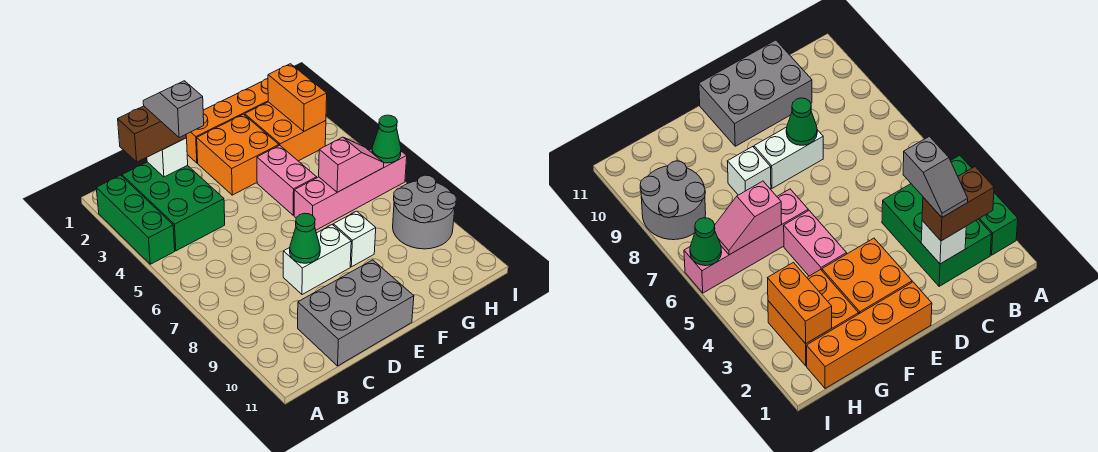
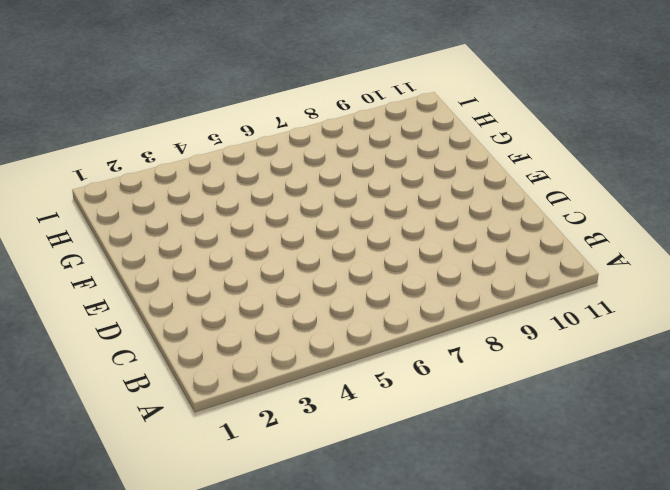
none -> green 1x3 brick [96,175,175,264]
none -> green 2x3 brick [122,162,225,251]
none -> grey 2x3 brick [298,260,414,366]

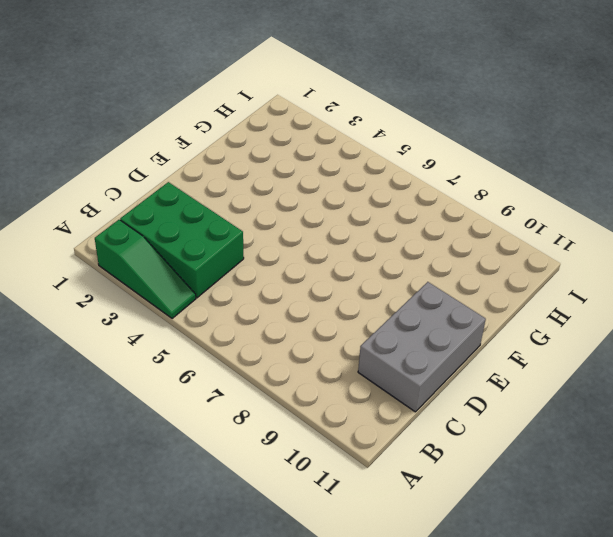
green 1x3 slope [95,220,196,319] -> green 1x3 brick [96,175,175,264]
none -> white 1x2 brick [283,225,351,295]
none -> orange 1x4 brick [186,79,268,163]
none -> orange 2x2 brick [197,114,279,195]

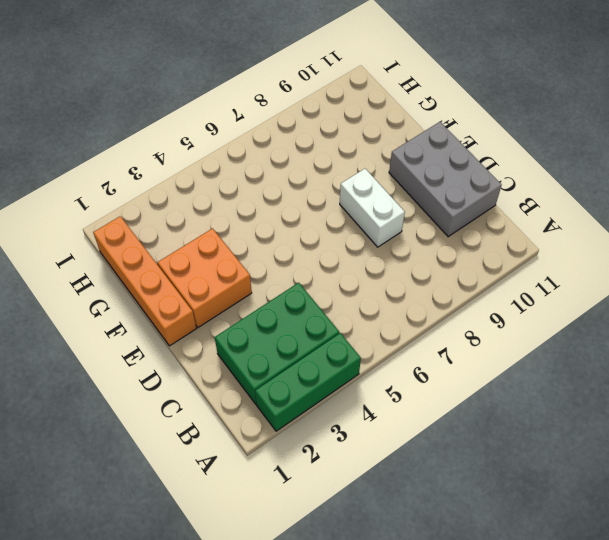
none -> pink 1x2 brick [257,145,317,215]
none -> pink 1x4 brick [294,149,407,230]
none -> white 1x1 brick [333,211,376,267]

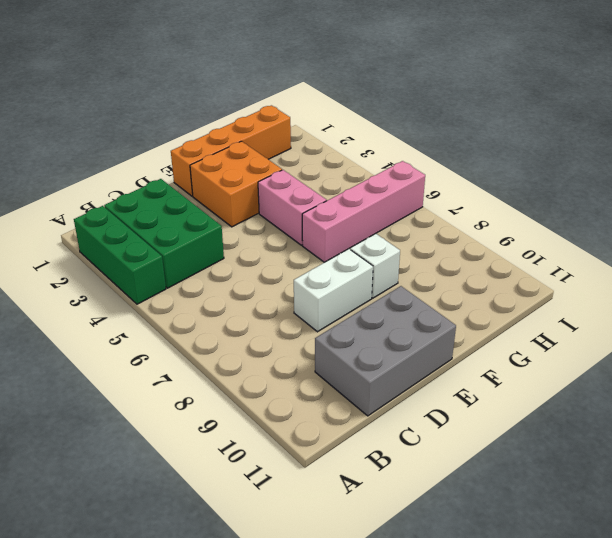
none -> orange 2x2 brick [245,102,326,161]
none -> grey 2x2 round brick [393,175,456,249]
none -> white 1x1 brick [147,138,188,177]

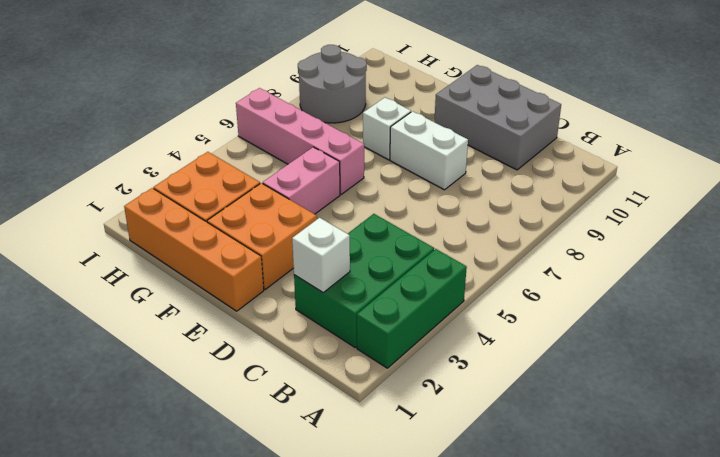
none -> green 1x1 cone [290,213,320,263]
none -> pink 1x2 slope [319,137,384,192]
none -> orange 1x2 brick [268,64,327,131]

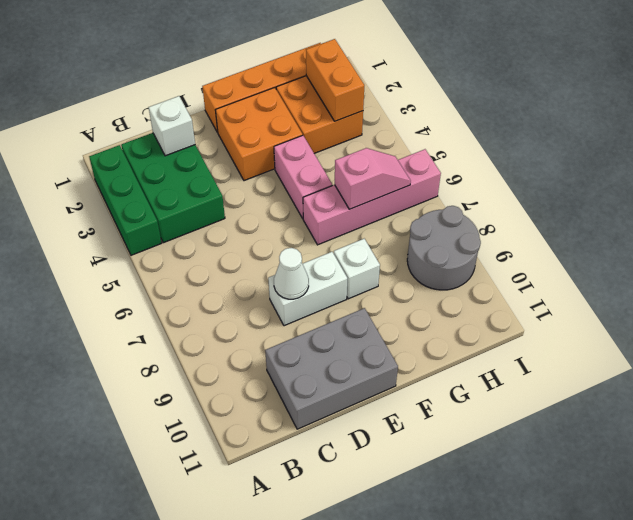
white 1x1 cone [274,248,309,299] -> green 1x1 cone [290,213,320,263]
none -> green 1x1 cone [372,115,401,163]
none -> brown 1x2 brick [118,106,187,162]
none -> grey 1x2 slope [143,81,204,138]

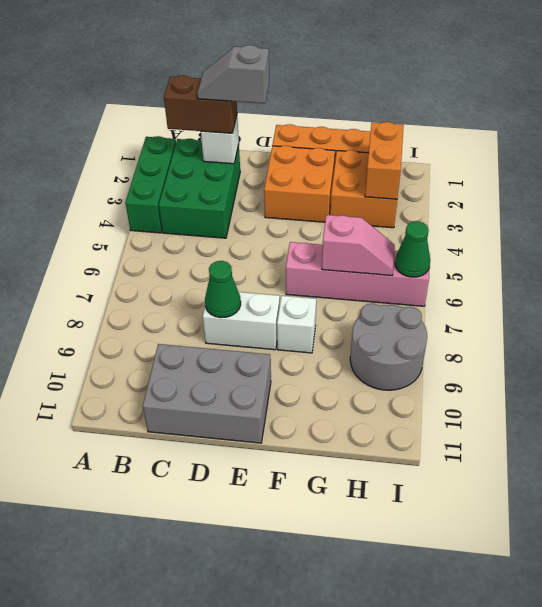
grey 1x2 slope [197,45,269,103] -> grey 1x2 slope turned to [143,81,204,138]
none -> pink 1x2 brick [257,145,317,215]

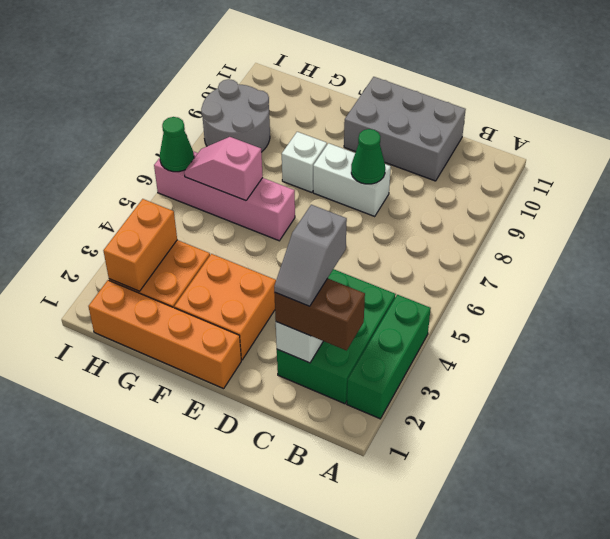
none -> pink 1x2 brick [257,145,317,215]

